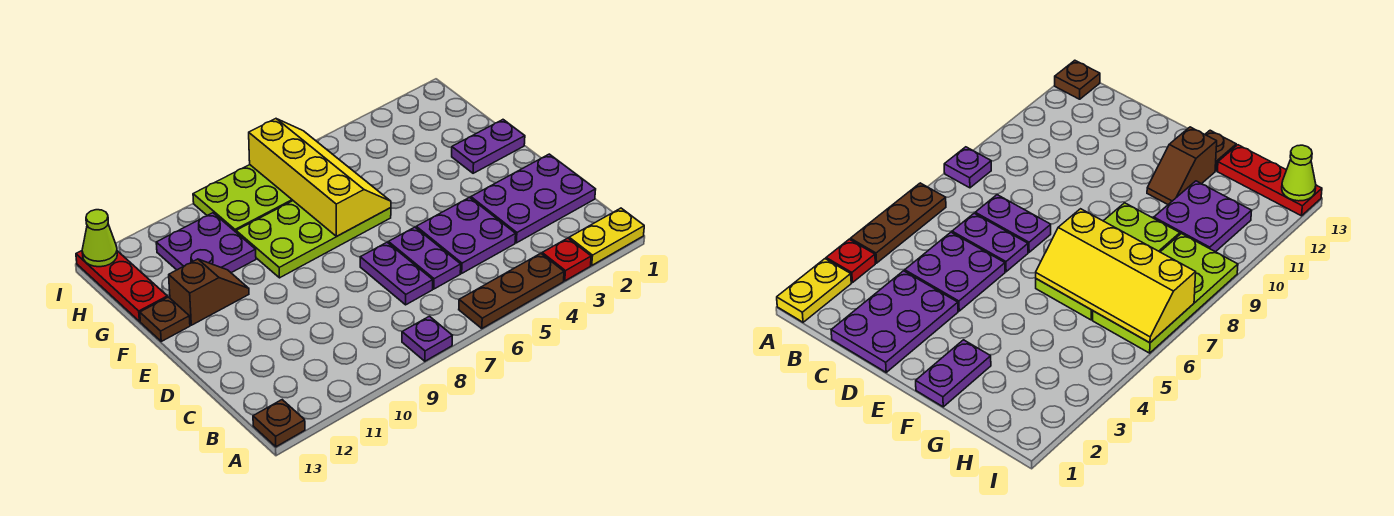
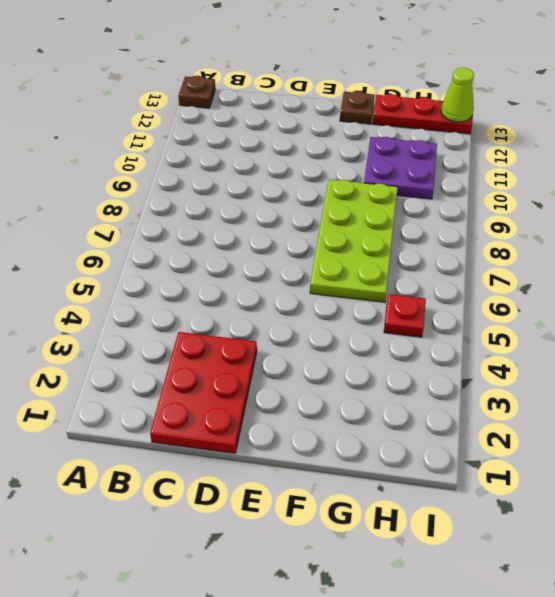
red 2x3 plate [150,332,257,453] -> purple 2x3 plate [471,154,596,243]
red 1x1 plate [384,294,426,337] -> red 1x1 plate moved to [542,238,591,281]
none -> yellow 1x2 plate [569,208,644,265]
none -> brown 1x3 plate [459,253,564,329]
none -> purple 1x1 plate [402,316,452,361]

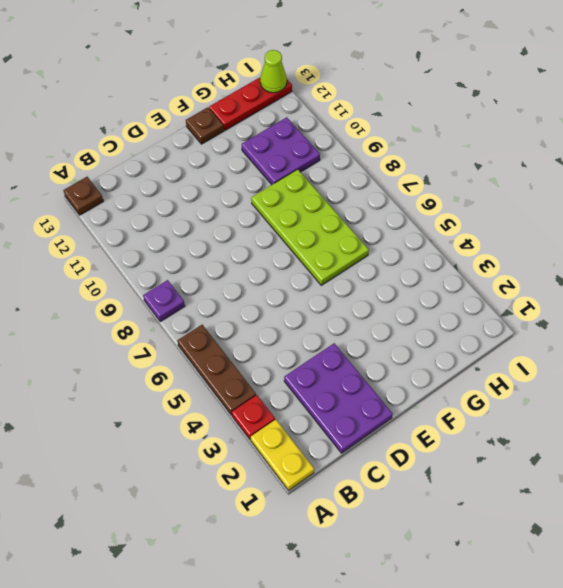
none -> purple 2x2 plate [416,197,516,273]
none -> purple 1x2 plate [388,227,461,289]
none -> purple 1x2 plate [360,242,433,305]

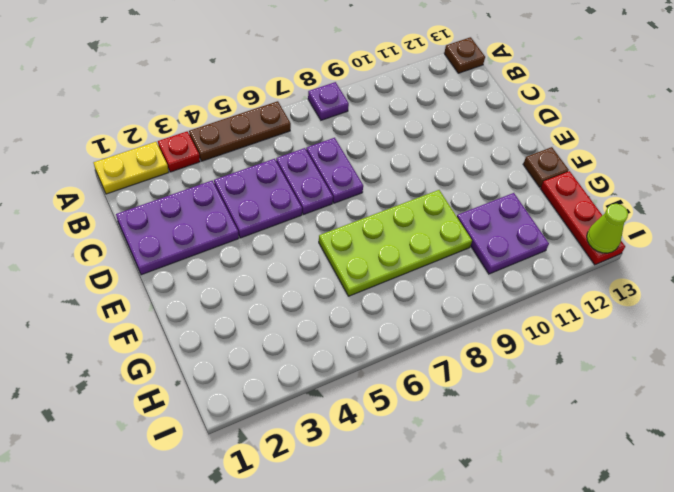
none -> purple 1x2 plate [452,120,525,173]
none -> brown 1x2 slope [169,259,249,325]
none -> lime 2x4 plate [193,165,293,232]

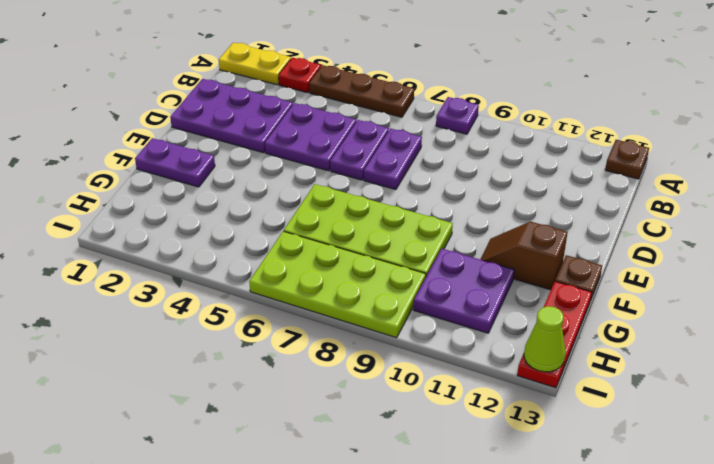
none -> yellow 2x4 slope [249,119,391,236]

